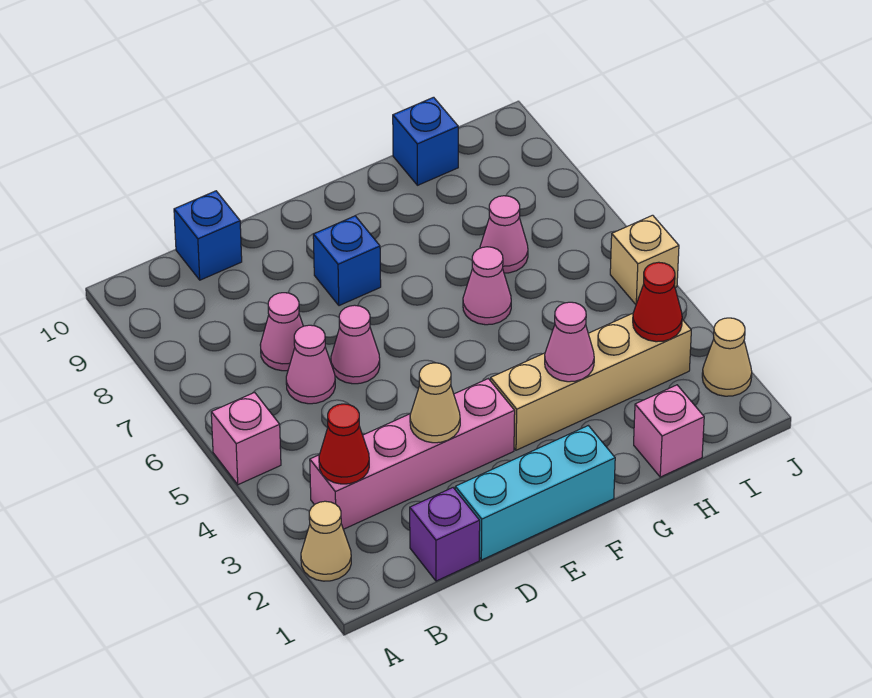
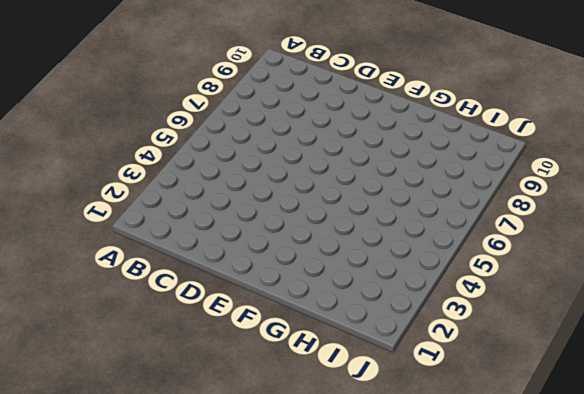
none -> tan 1x1 cone [301,501,351,581]
none -> pink 1x1 brick [211,392,281,485]
none -> pink 1x4 brick [310,379,515,529]

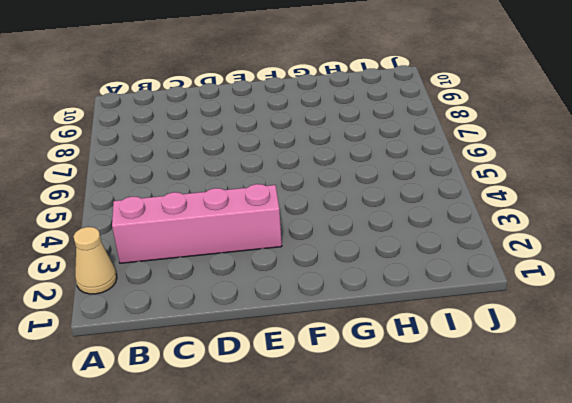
none -> pink 1x1 brick [211,392,281,485]
none -> purple 1x1 brick [410,488,480,581]
none -> pink 1x1 cone [286,325,335,404]

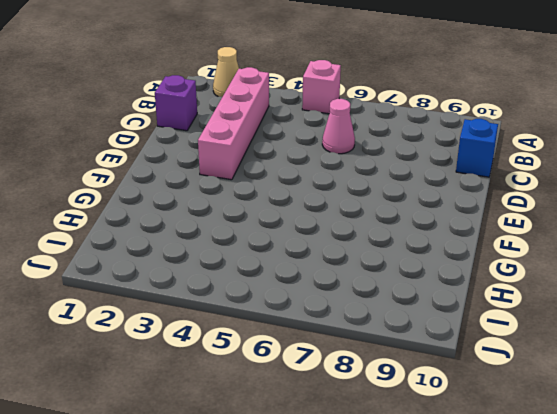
none -> pink 1x1 cone [260,293,303,371]
none -> cyan 1x3 brick [455,426,615,560]
none -> pink 1x1 cone [331,305,380,384]

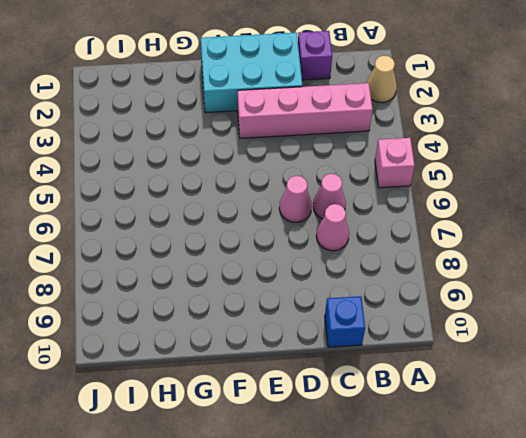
cyan 2x3 brick [201,33,302,113] -> cyan 1x3 brick [455,426,615,560]
none -> blue 1x1 brick [313,216,381,306]
none -> tan 1x4 brick [491,313,691,450]
none -> pink 1x1 cone [463,247,511,325]

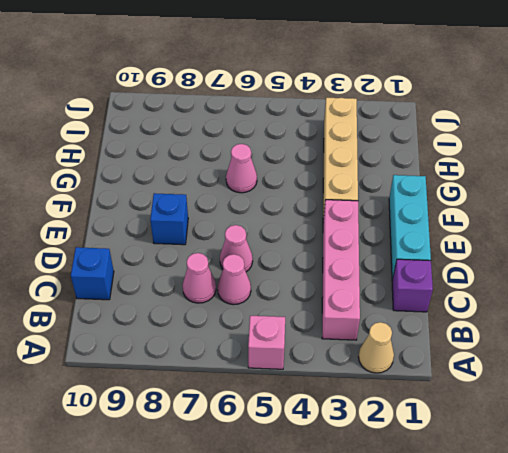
none -> pink 1x1 brick [634,385,704,477]
none -> pink 1x1 cone [480,196,528,273]
none -> blue 1x1 brick [393,97,458,185]

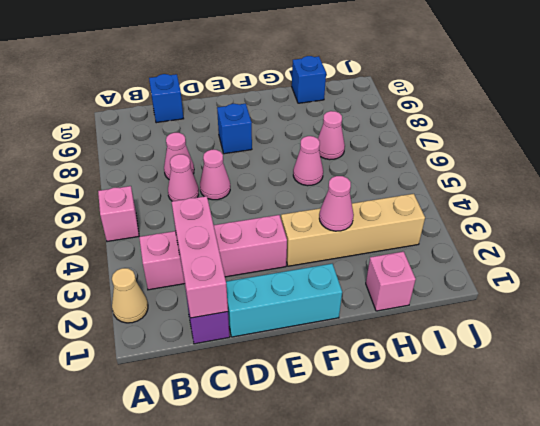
pink 1x3 brick [172,196,228,318] -> none
none -> tan 1x1 cone [702,318,752,396]
none -> tan 1x1 brick [610,215,679,304]
none -> red 1x1 cone [319,404,369,484]

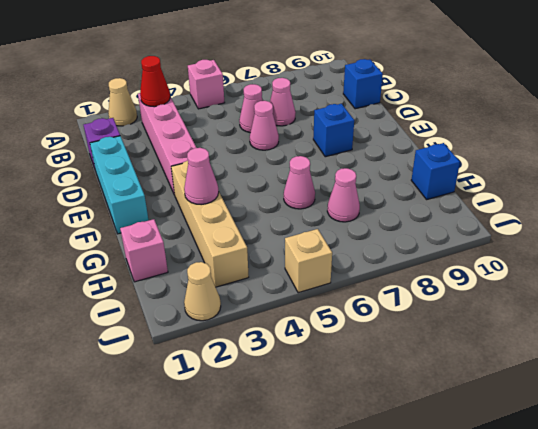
none -> tan 1x1 cone [410,363,460,443]
none -> red 1x1 cone [633,262,682,342]

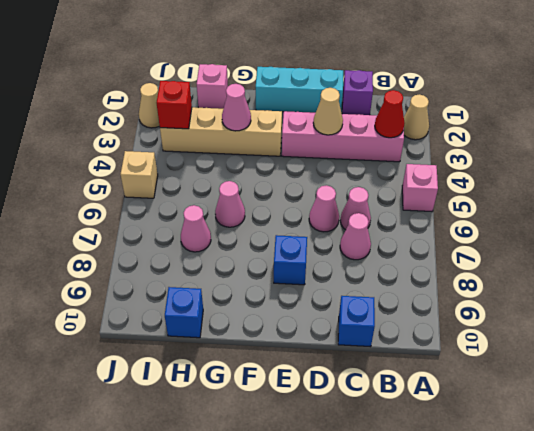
red 1x1 brick [157,81,192,129] -> red 1x1 cone [633,262,682,342]

